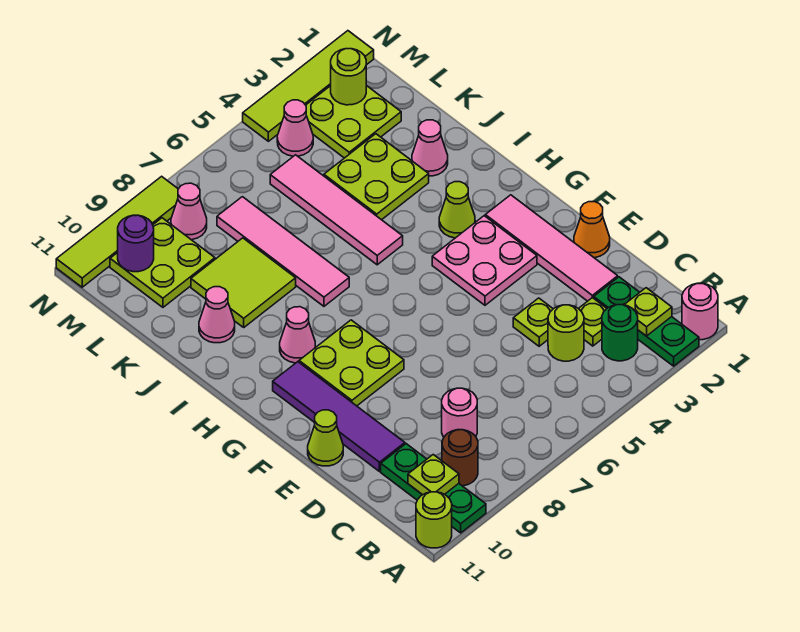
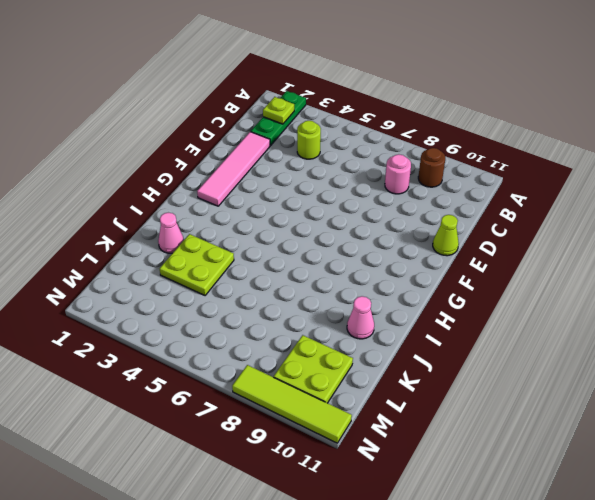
none -> pink 1x1 round brick [682,283,718,340]
none -> green 1x3 plate [381,444,486,533]
none -> lime 1x1 round brick [416,492,452,548]
none -> green 1x1 round brick [602,305,638,361]

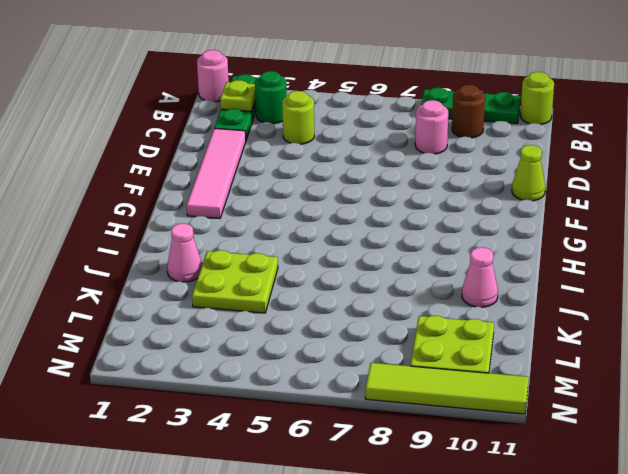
green 1x3 plate [421,88,520,123] -> green 1x3 plate turned to [381,444,486,533]
none -> lime 1x1 plate [578,298,607,346]
none -> lime 1x1 plate [513,298,553,346]
none -> purple 1x4 tile [273,362,405,471]
none -> orange 1x1 cone [574,202,610,258]

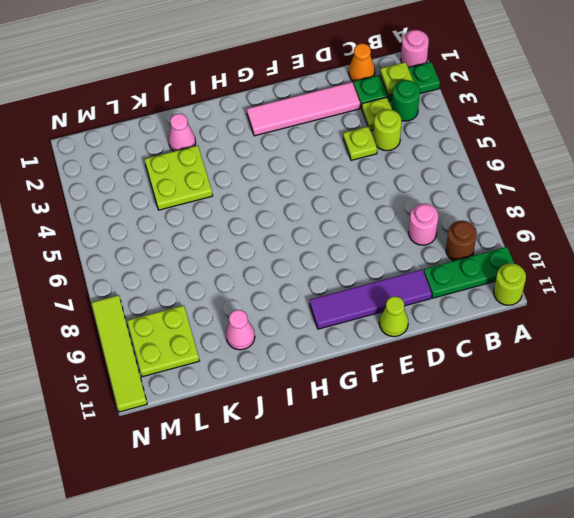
orange 1x1 cone [349,44,375,82] -> orange 1x1 cone moved to [574,202,610,258]
none -> pink 2x2 plate [432,216,537,305]
none -> lime 2x2 plate [299,320,404,406]
none -> lime 1x1 cone [439,182,475,238]
none -> pink 1x1 cone [280,307,315,363]

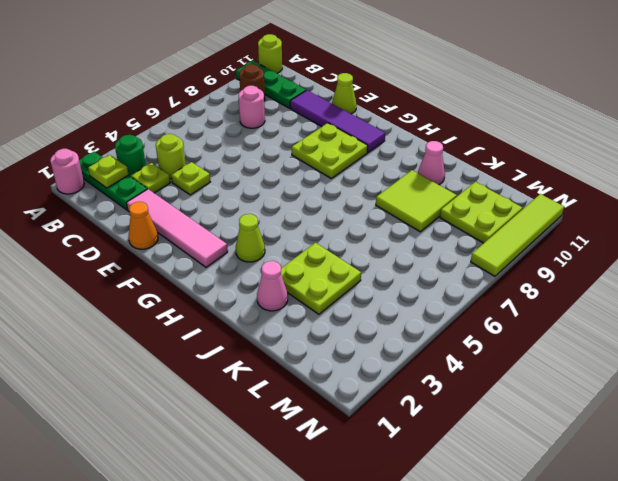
none -> pink 2x2 plate [432,216,537,305]
none -> pink 1x1 cone [280,307,315,363]
none -> pink 1x4 tile [270,155,403,265]
none -> pink 1x4 tile [217,197,349,306]

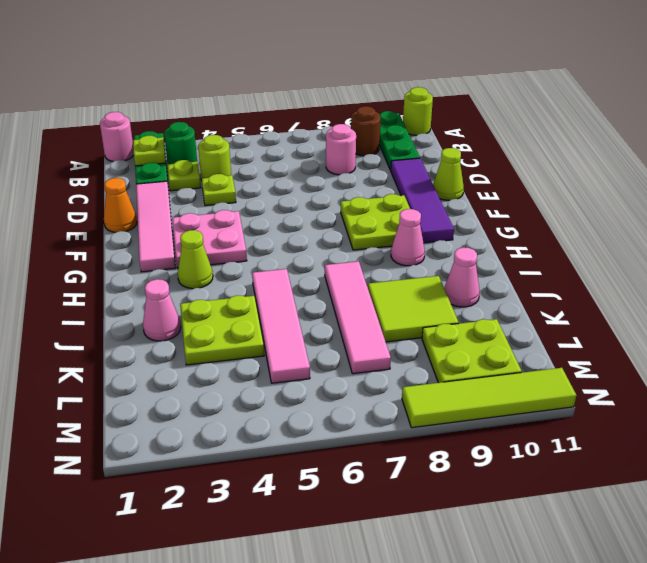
none -> lime 2x2 plate [306,85,401,158]
none -> pink 1x1 cone [277,100,313,156]
none -> pink 1x1 cone [171,183,207,240]
none -> lime 1x4 tile [243,31,374,141]

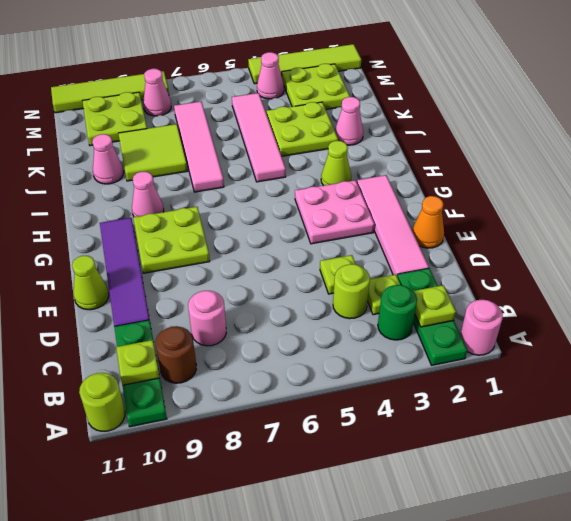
none -> lime 1x1 round brick [331,49,366,105]
none -> purple 1x1 round brick [118,215,154,272]

